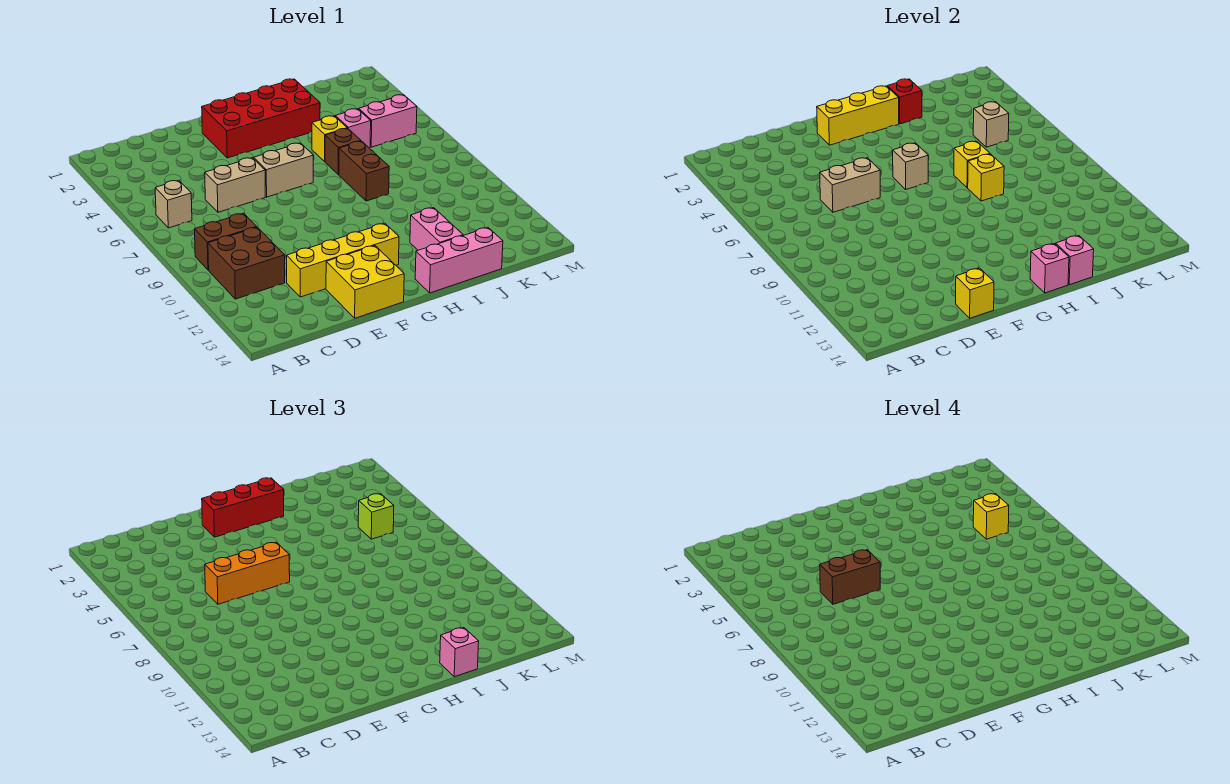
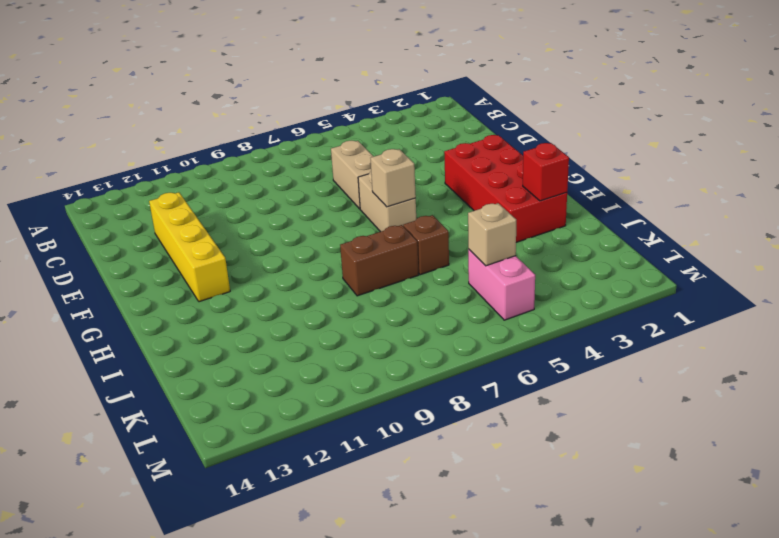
none -> tan 1x1 brick [155,180,192,228]
none -> brown 1x2 brick [195,213,256,270]
none -> brown 2x2 brick [208,227,285,299]
none -> yellow 2x2 brick [326,246,404,318]

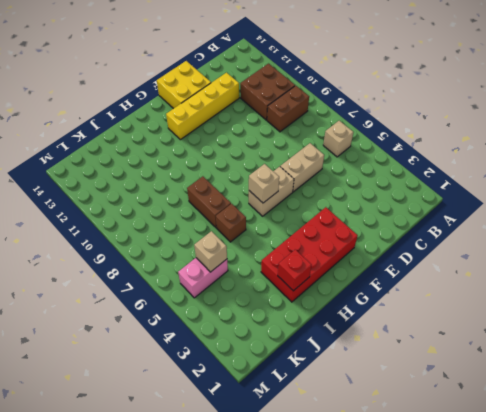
none -> pink 1x3 brick [415,228,503,293]
none -> yellow 1x1 brick [312,116,347,161]
none -> pink 1x2 brick [410,208,463,250]
none -> pink 1x1 brick [335,109,371,148]

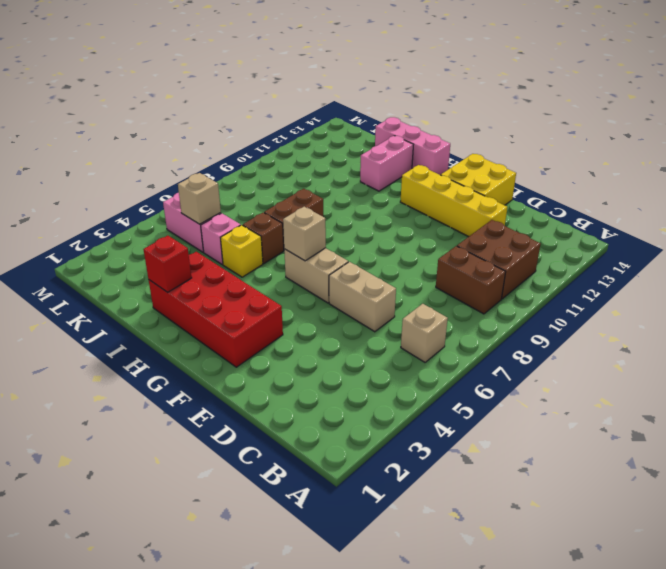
none -> tan 1x2 brick [820,158,880,212]
none -> yellow 1x1 brick [956,268,994,318]
none -> yellow 1x3 brick [817,86,899,145]
none -> pink 1x1 brick [1030,244,1069,293]

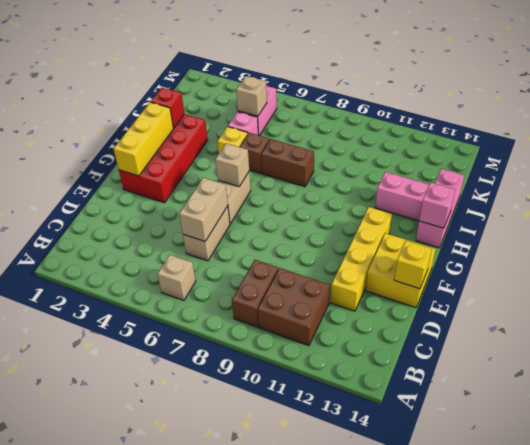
none -> yellow 1x1 brick [954,141,990,188]
none -> yellow 1x1 brick [968,154,1004,201]
none -> pink 1x1 brick [1056,236,1094,285]
none -> orange 1x3 brick [205,542,290,604]

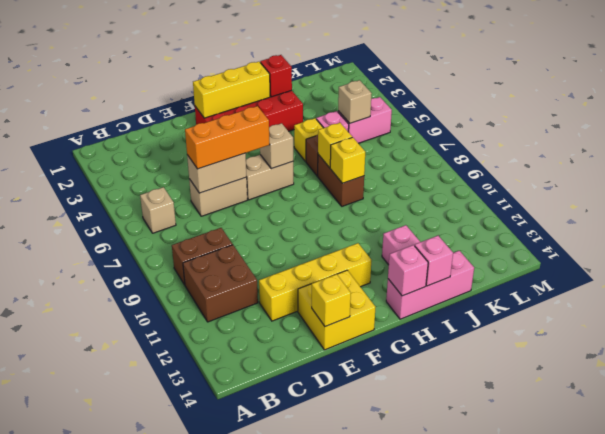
none -> red 1x3 brick [202,478,284,537]
none -> pink 1x1 brick [440,628,479,677]
none -> lime 1x1 brick [358,494,394,539]
none -> brown 1x2 brick [820,550,880,604]

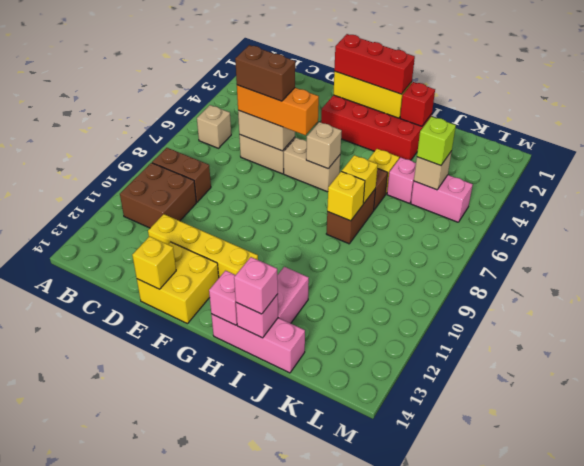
none -> yellow 1x1 brick [973,494,1009,539]

